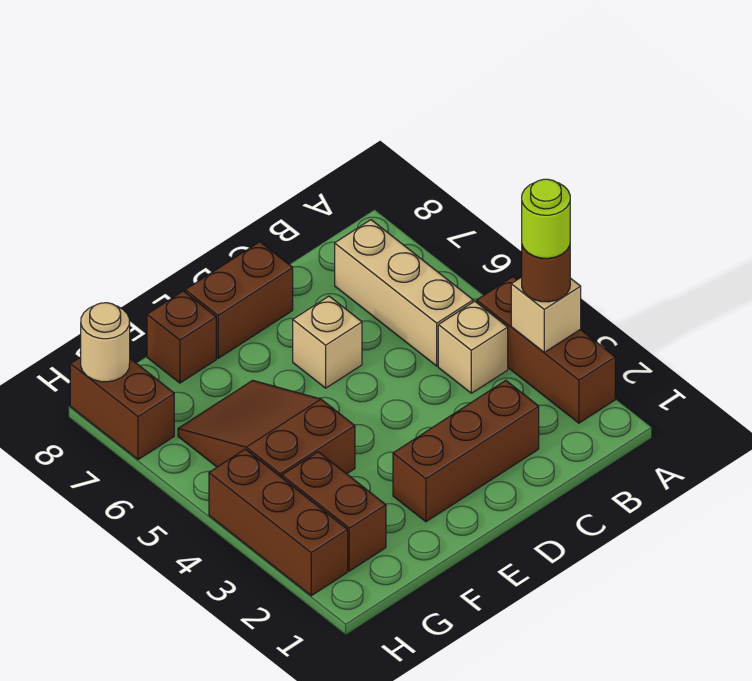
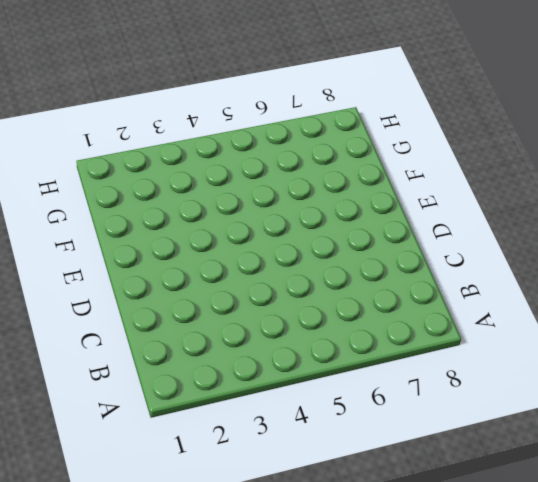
none -> brown 1x3 brick [477,277,615,423]
none -> tan 1x1 brick [438,301,508,393]
none -> tan 1x3 brick [335,220,473,366]

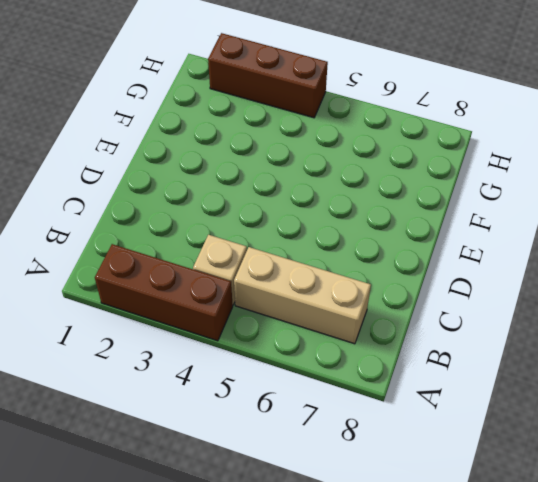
none -> brown 1x3 brick [393,380,539,522]
none -> tan 1x1 brick [293,296,362,388]
none -> brown 1x2 brick [185,242,293,358]

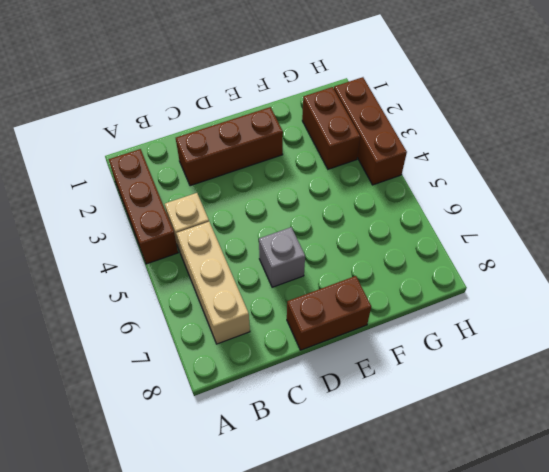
grey 1x1 brick [259,227,305,287] -> tan 1x1 brick [293,296,362,388]
none -> brown 2x3 slope [178,380,355,477]
none -> brown 1x1 brick [147,291,216,383]
none -> brown 1x2 brick [70,357,174,460]

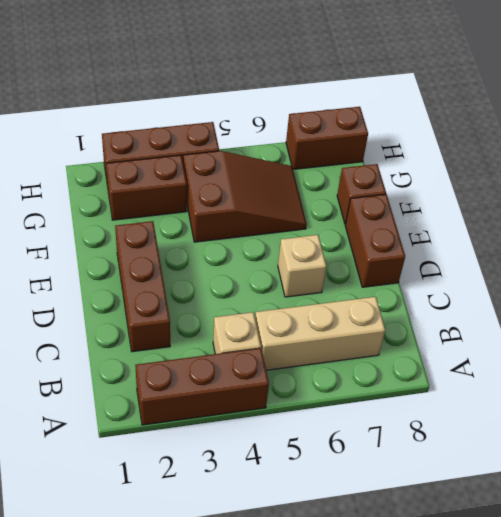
none -> tan 1x1 brick [511,277,581,352]
none -> tan 1x1 round brick [81,303,130,382]
none -> brown 1x1 round brick [522,246,570,302]

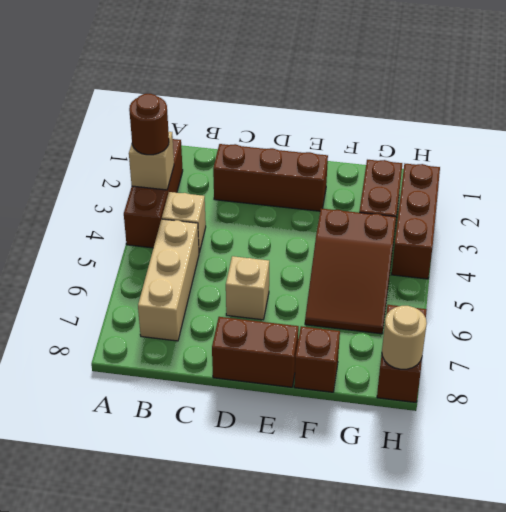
none -> lime 1x1 round brick [522,179,570,258]

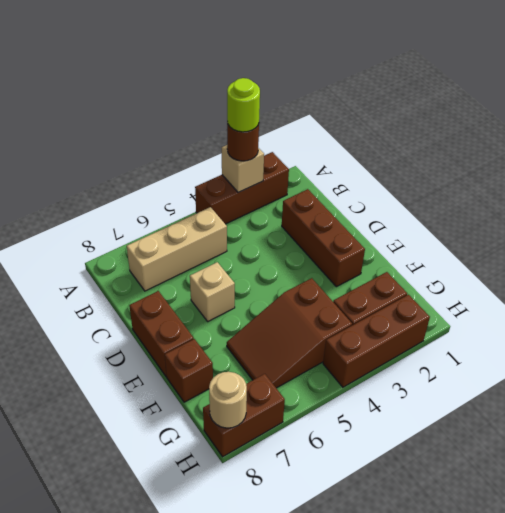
none -> tan 1x1 brick [438,301,508,393]

